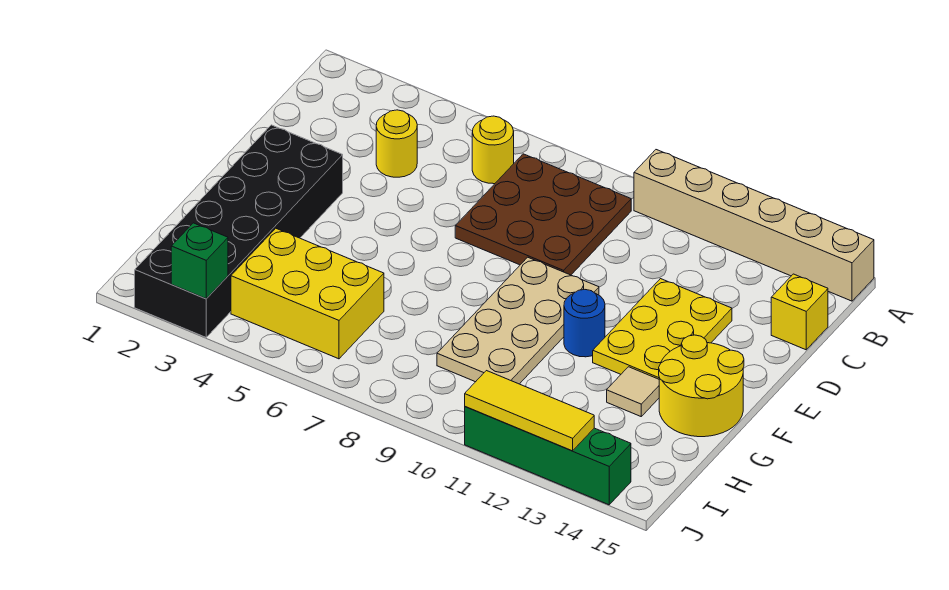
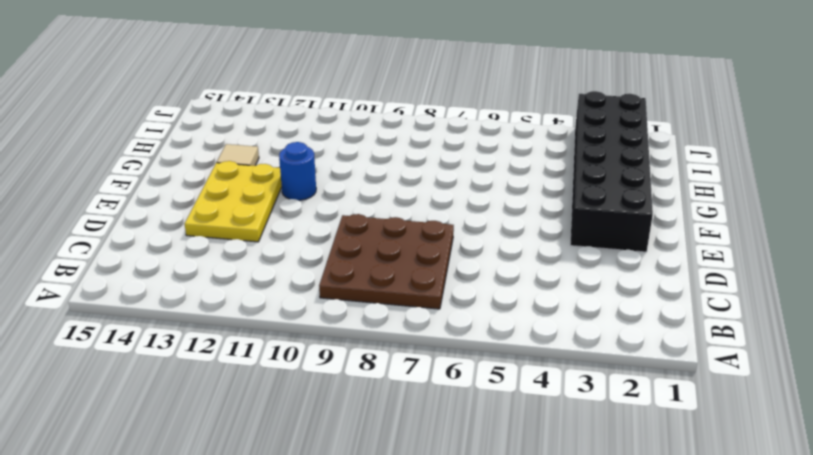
none -> tan 1x6 brick [634,150,874,301]
none -> yellow 1x1 round brick [472,116,514,184]
none -> yellow 1x1 round brick [376,110,417,177]

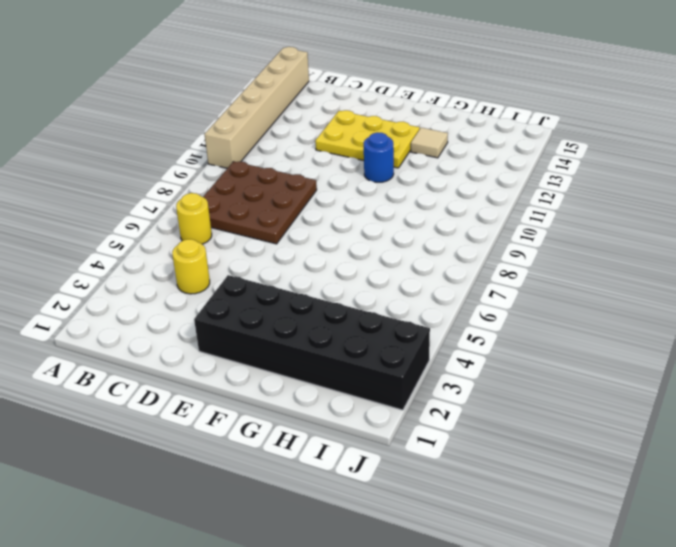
none -> yellow 1x1 brick [771,274,828,350]
none -> tan 2x4 plate [437,257,599,384]
none -> yellow 2x2 round brick [659,335,744,437]

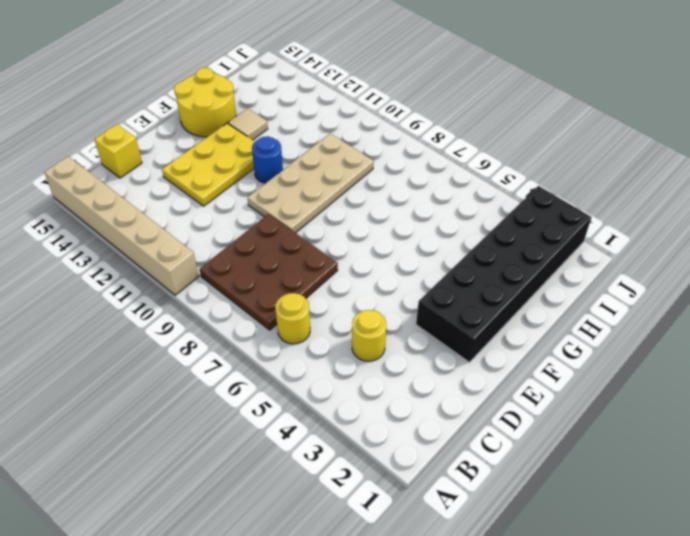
none -> yellow 2x3 brick [231,228,384,359]
none -> green 1x4 brick [465,407,631,505]
none -> green 1x1 brick [171,223,228,299]

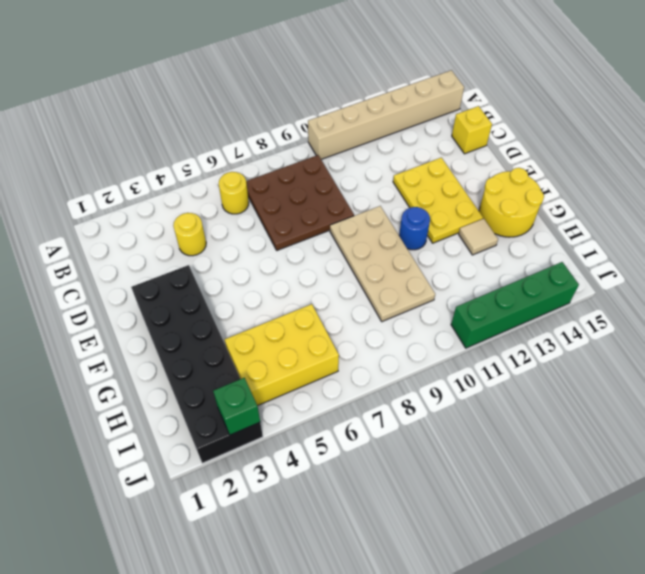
none -> yellow 1x3 tile [465,371,594,451]

